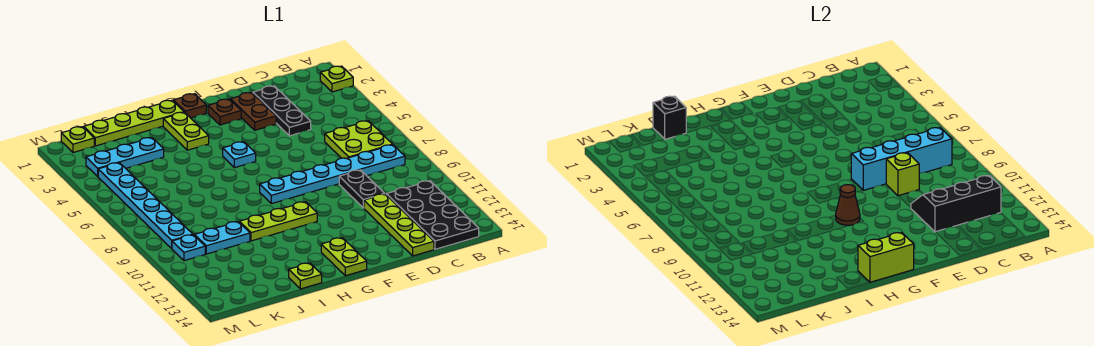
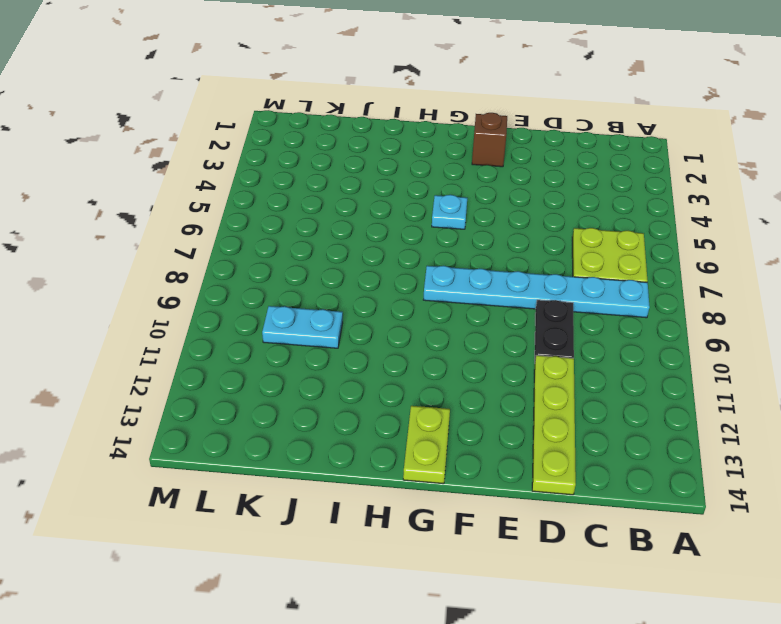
brown 1x1 brick [472,113,507,167] -> brown 1x1 plate [208,99,241,125]
none -> lime 1x1 plate [320,66,353,92]
none -> black 2x4 plate [386,181,479,249]
none -> black 1x3 plate [253,86,311,136]

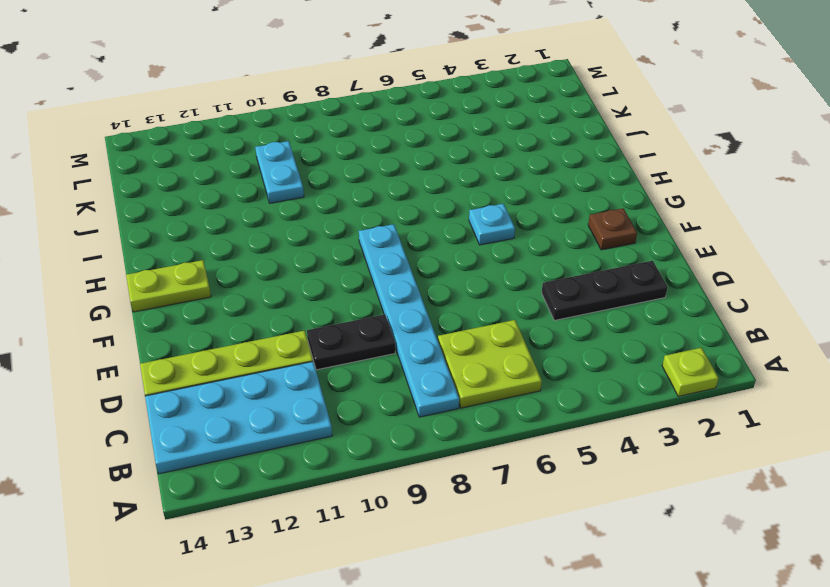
cyan 2x4 plate [145,361,332,474] -> black 2x4 plate [386,181,479,249]
none -> brown 1x2 plate [231,93,276,130]
none -> brown 1x1 plate [173,94,206,118]
none -> lime 1x3 plate [239,202,317,241]

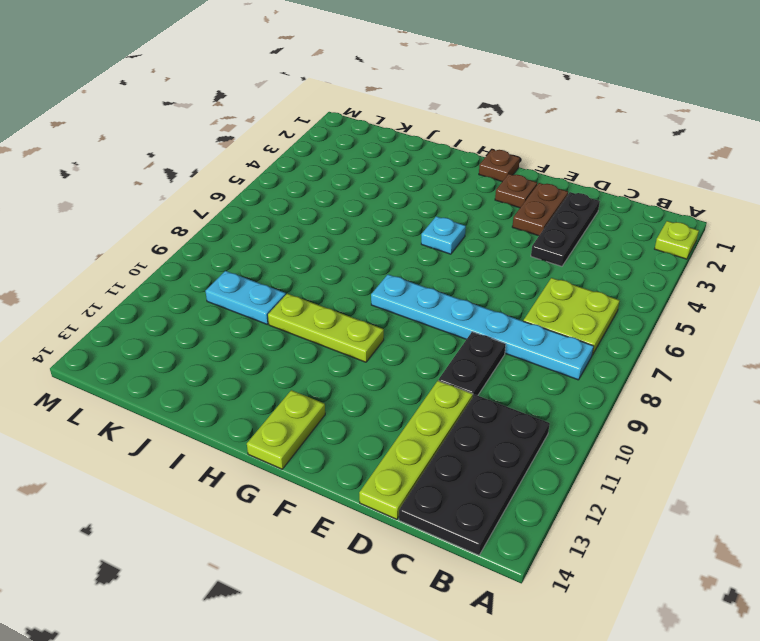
none -> lime 1x4 plate [84,100,184,146]
none -> lime 1x2 plate [163,112,209,150]
none -> lime 1x1 plate [289,263,322,289]

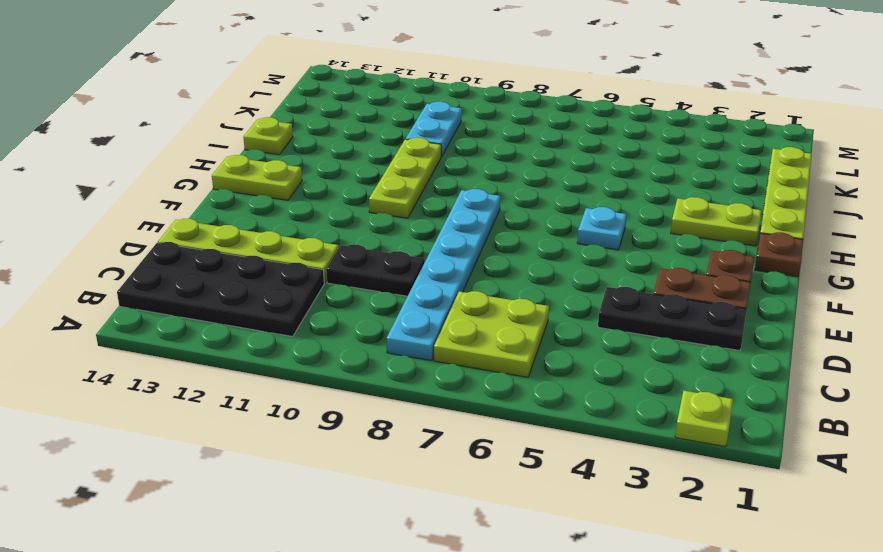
none -> cyan 1x3 plate [86,138,164,176]
none -> lime 1x1 plate [61,127,94,153]
none -> cyan 1x6 plate [98,163,193,248]

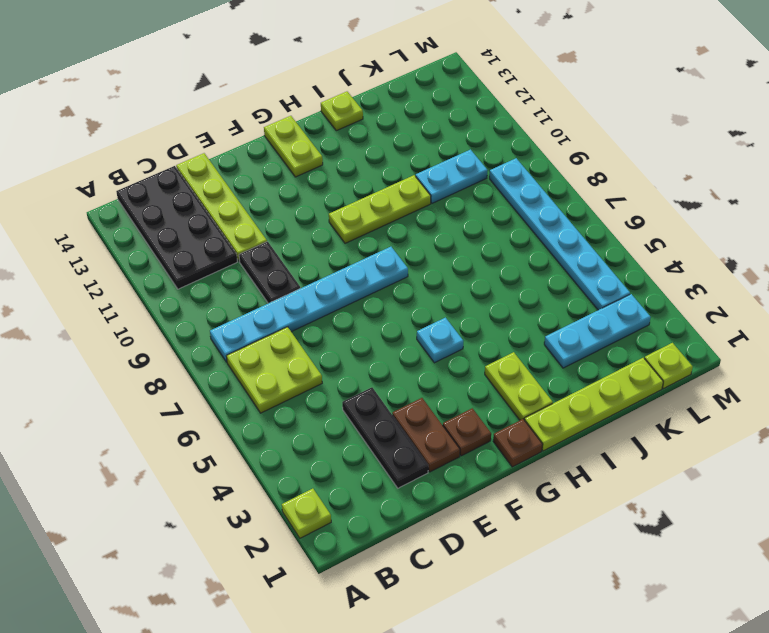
none -> cyan 1x1 plate [172,235,205,261]
none -> cyan 1x4 brick [851,128,952,190]
none -> black 2x3 slope [911,175,1001,232]

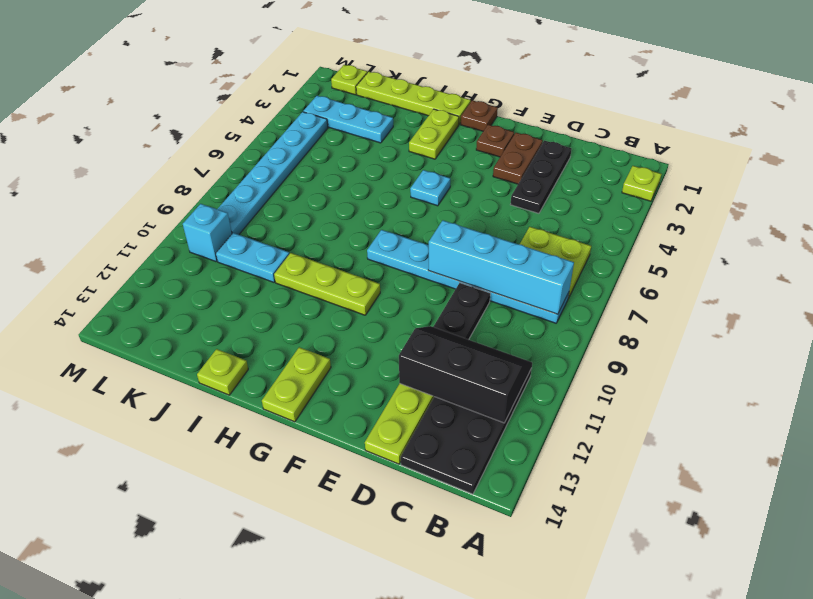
cyan 1x1 brick [183,204,232,262] -> cyan 1x1 plate [172,235,205,261]
none -> lime 1x1 brick [886,153,919,196]
none -> brown 1x1 cone [836,185,860,225]
none -> lime 1x2 brick [858,233,914,282]

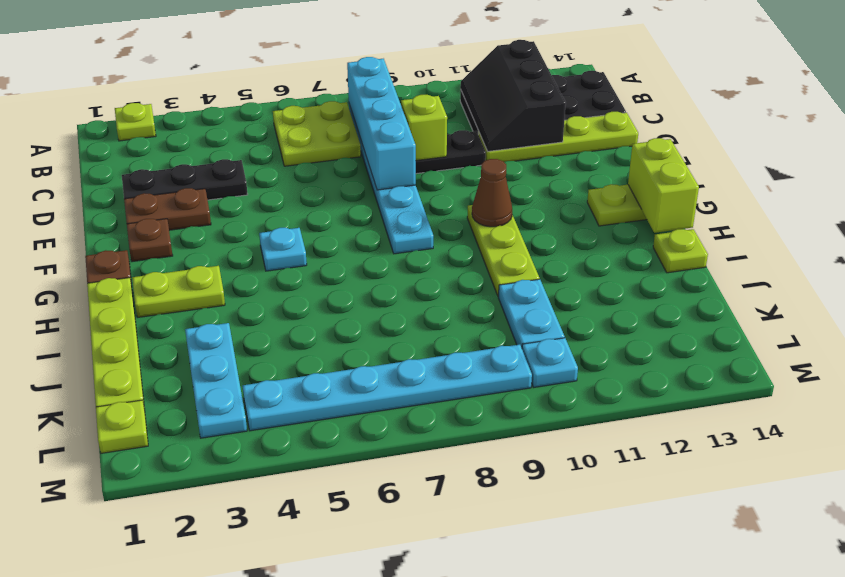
none -> black 1x1 brick [653,96,686,139]

